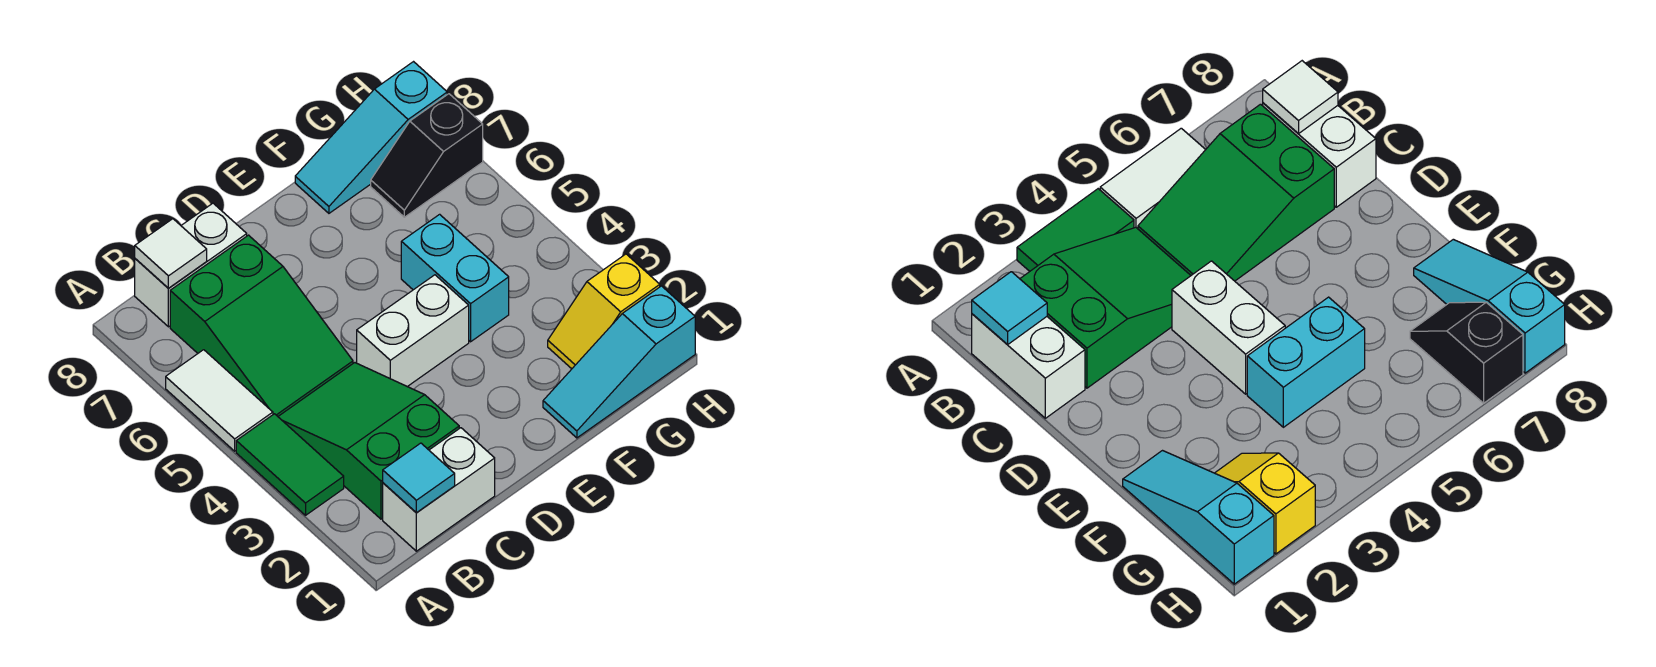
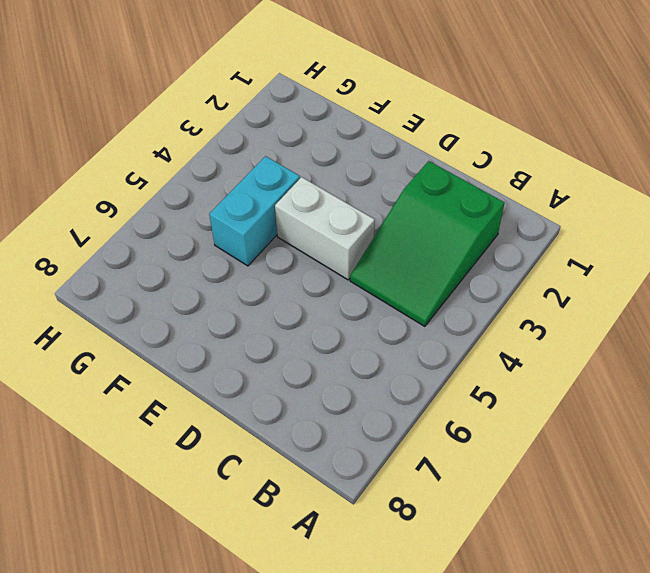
none -> green 1x2 tile [236,414,344,515]
none -> white 1x2 tile [166,350,273,451]
none -> white 1x2 brick [383,428,495,551]

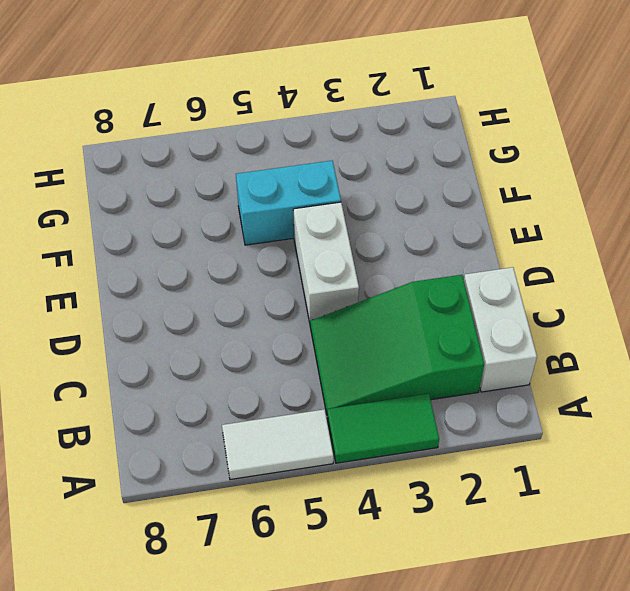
none -> green 2x3 slope [170,235,353,416]
none -> white 1x2 brick [135,203,247,327]
none -> cyan 1x3 slope [543,286,695,438]

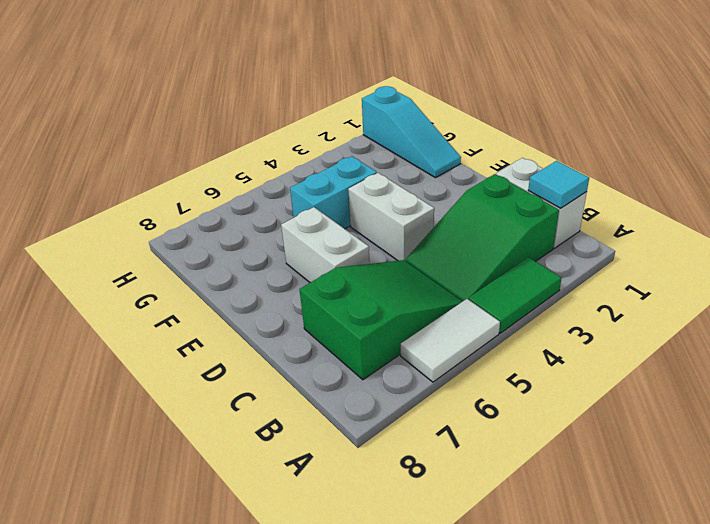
white 1x2 brick [281,207,370,283] -> white 1x2 brick moved to [135,203,247,327]
none -> cyan 1x3 slope [295,62,447,213]
none -> yellow 1x2 slope [548,254,660,369]
none -> black 1x2 slope [371,94,483,217]

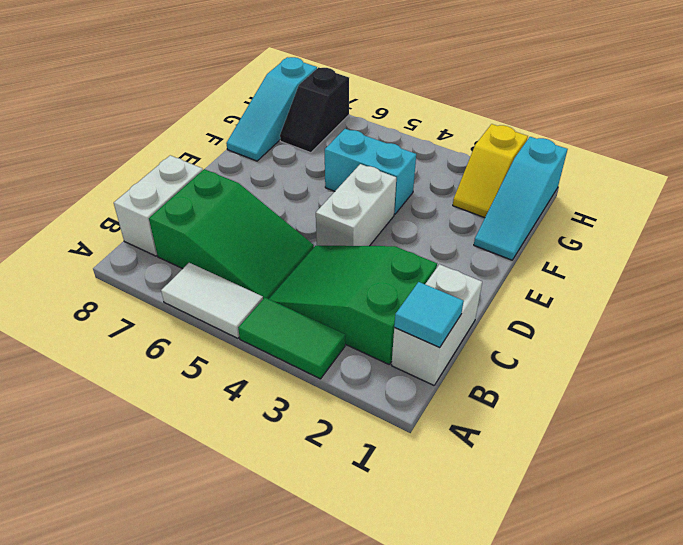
none -> white 1x1 tile [135,219,207,288]

